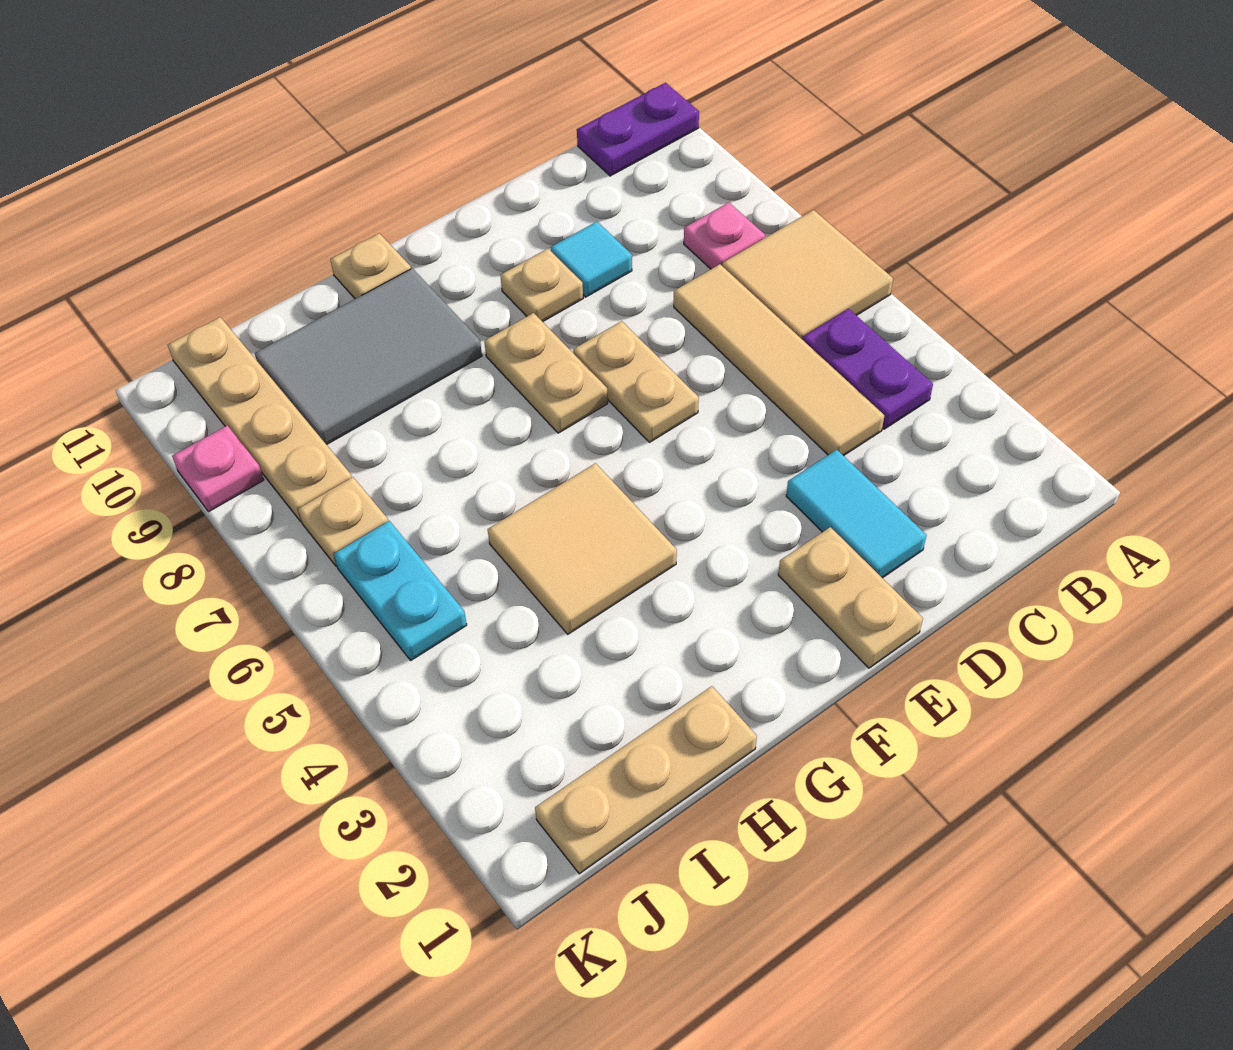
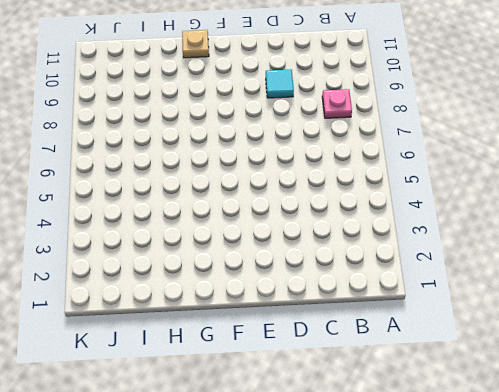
none -> tan 2x2 tile [722,210,893,339]
none -> purple 1x2 plate [577,83,699,176]
none -> purple 1x2 plate [802,309,933,429]

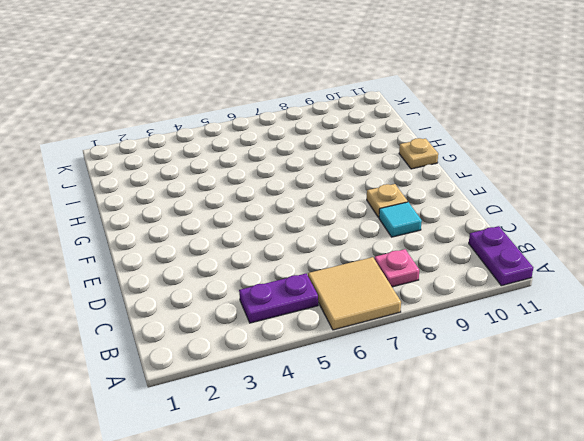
none -> tan 1x4 tile [674,264,884,456]
none -> cyan 1x2 tile [786,450,927,578]
none -> tan 1x2 plate [778,527,923,668]

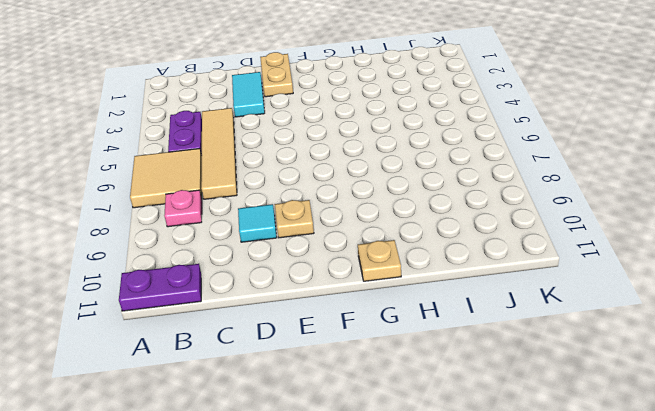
none -> tan 1x2 plate [573,321,699,442]
none -> tan 1x2 plate [484,313,608,433]
none -> tan 2x2 tile [488,463,677,634]

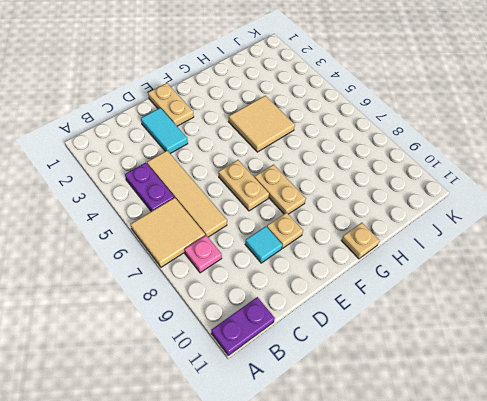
none -> grey 2x3 tile [255,268,482,445]
none -> tan 1x3 plate [535,686,757,874]
none -> cyan 1x2 plate [334,521,467,660]

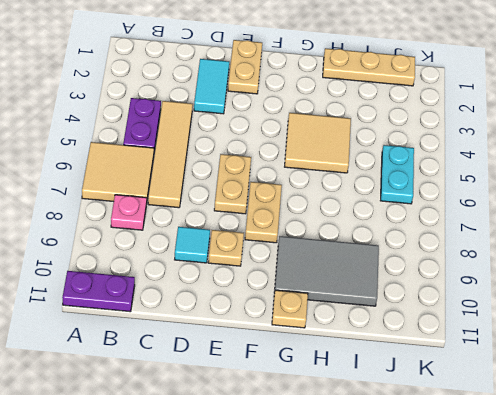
none -> tan 1x1 plate [298,477,388,566]
none -> tan 1x4 plate [168,317,352,521]
none -> pink 1x1 plate [172,425,264,512]

